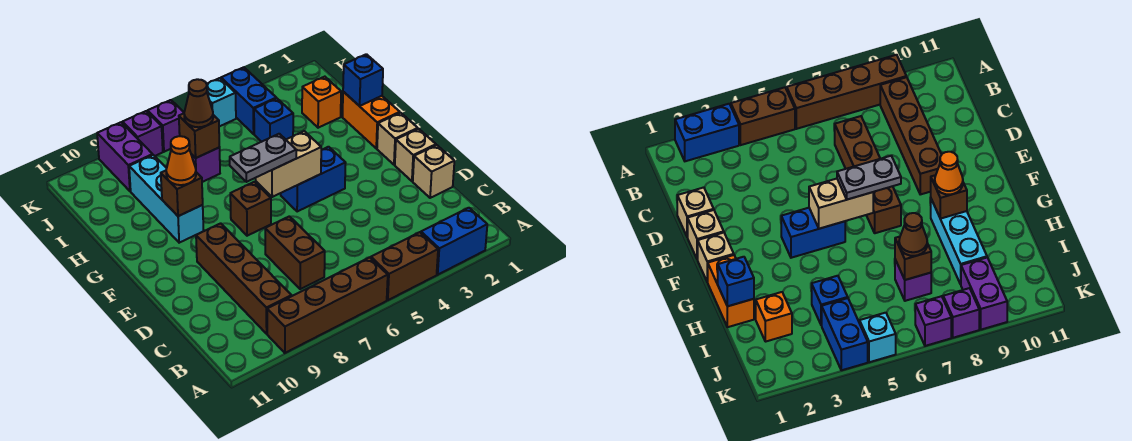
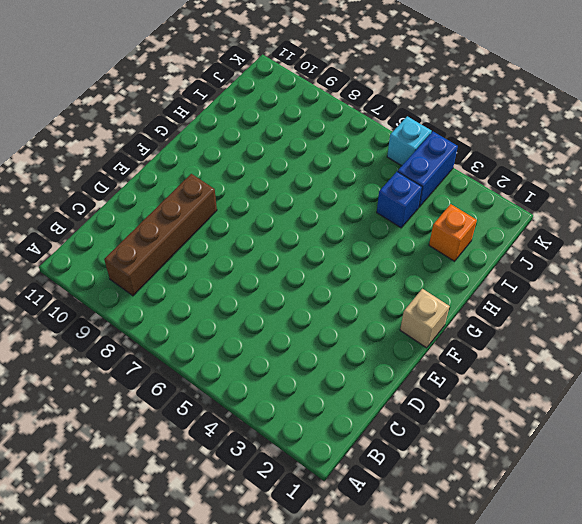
none -> blue 1x2 brick [421,208,487,275]
none -> brown 1x2 brick [371,232,438,300]
none -> brown 1x4 brick [267,257,388,353]

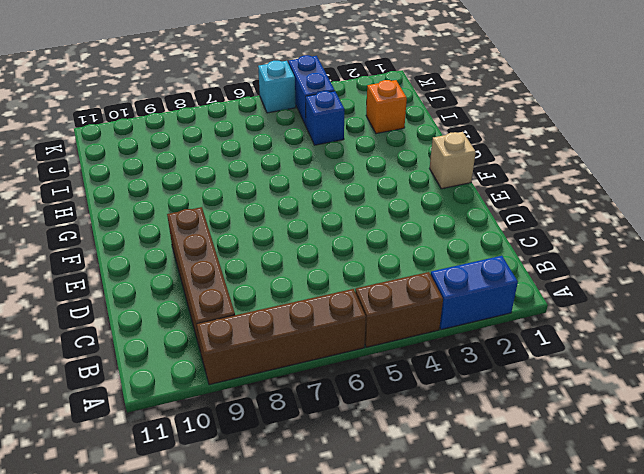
none -> brown 1x2 brick [265,216,325,289]
none -> tan 1x1 brick [413,145,454,198]
none -> tan 1x1 brick [395,129,436,181]

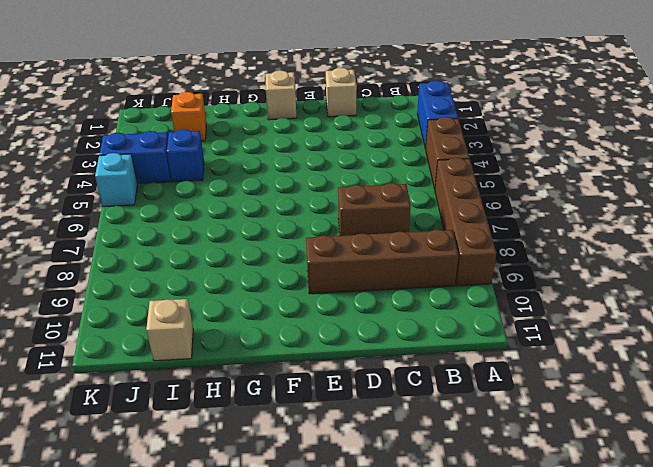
tan 1x1 brick [146,299,193,361] -> tan 1x1 brick moved to [395,129,436,181]
none -> blue 1x2 brick [281,147,346,212]
none -> brown 1x1 brick [230,182,271,236]
none -> orange 1x2 brick [343,92,400,148]

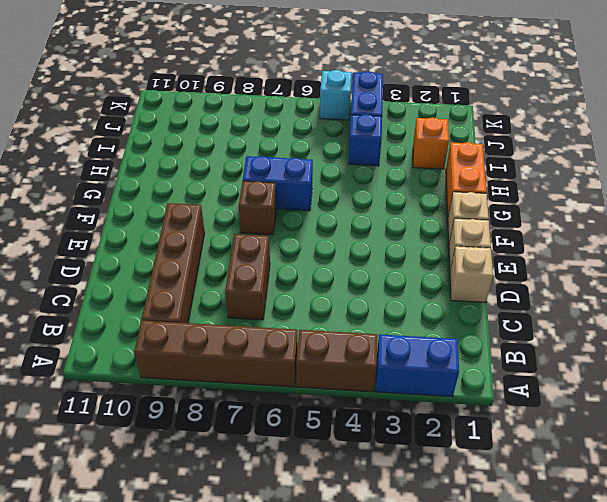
blue 1x2 brick [243,156,313,211] -> blue 1x2 brick moved to [281,147,346,212]
none -> cyan 1x3 brick [129,155,204,243]
none -> purple 1x1 brick [191,148,220,182]
none -> purple 1x2 brick [97,122,153,191]

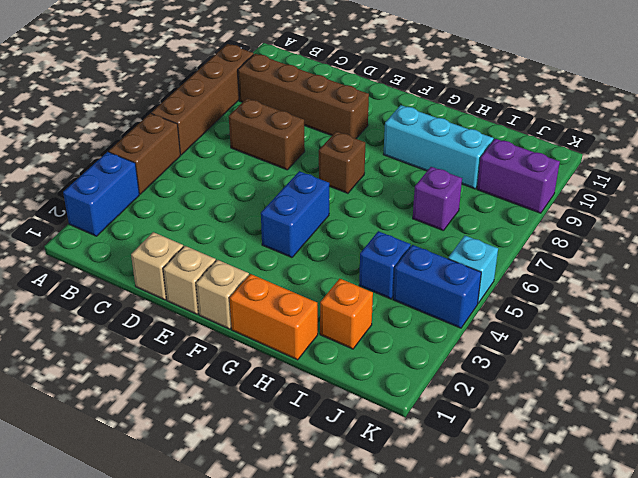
none -> purple 1x1 brick [148,100,184,152]
none -> purple 1x1 brick [123,111,163,156]
none -> tan 1x2 brick [256,131,321,197]

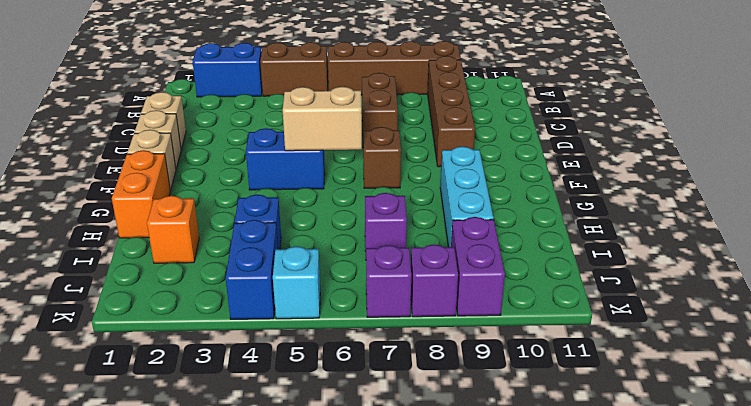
none -> brown 1x1 brick [161,171,203,216]
none -> blue 1x1 brick [343,54,383,106]
none -> brown 1x1 brick [179,114,219,158]

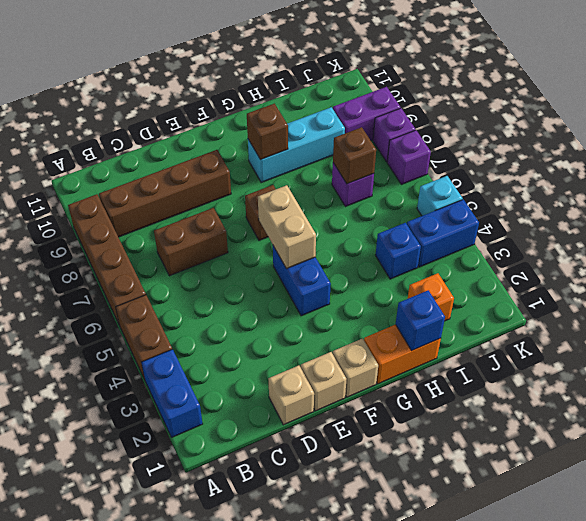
none -> grey 1x2 plate [230,134,296,182]
none -> orange 1x1 cone [166,136,196,185]
none -> brown 1x1 cone [184,79,213,127]

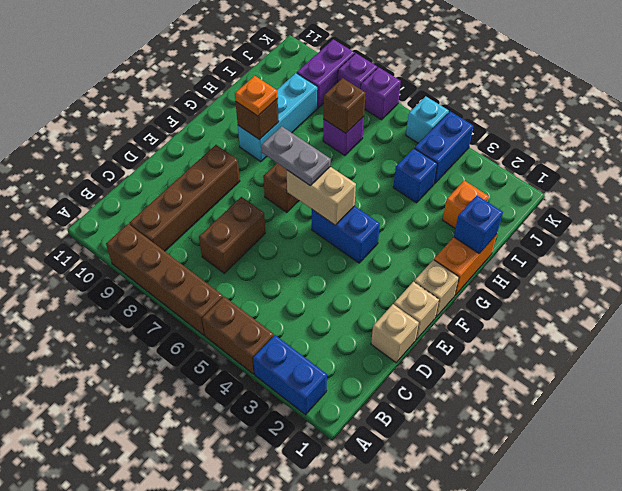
orange 1x1 plate [235,76,278,116] -> orange 1x1 cone [166,136,196,185]
none -> brown 1x1 cone [184,79,213,127]

